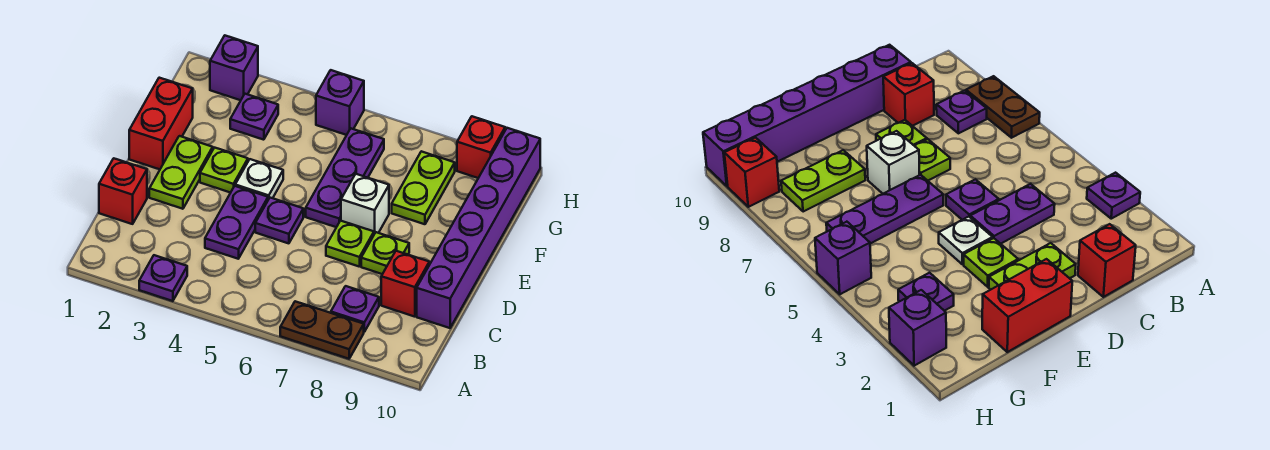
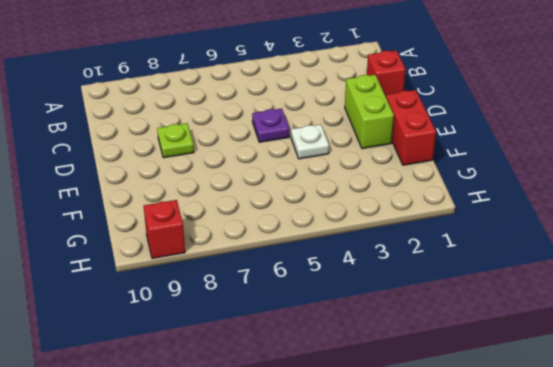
lime 1x2 brick [345,75,394,149] -> lime 1x2 plate [149,136,213,209]
none -> purple 1x1 plate [139,255,187,301]
none -> brown 1x2 plate [280,301,364,359]
none -> purple 1x1 plate [331,286,379,332]

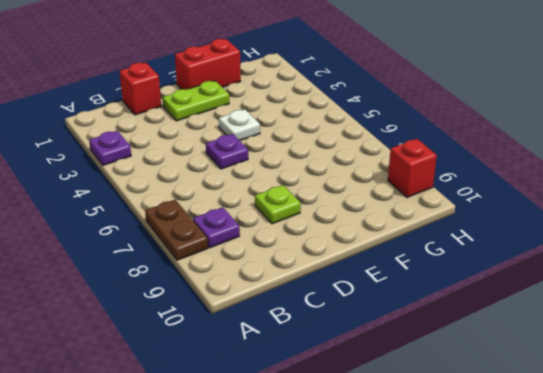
none -> purple 1x2 plate [205,186,268,259]
none -> red 1x1 brick [381,251,429,317]
none -> purple 1x6 brick [417,128,540,328]

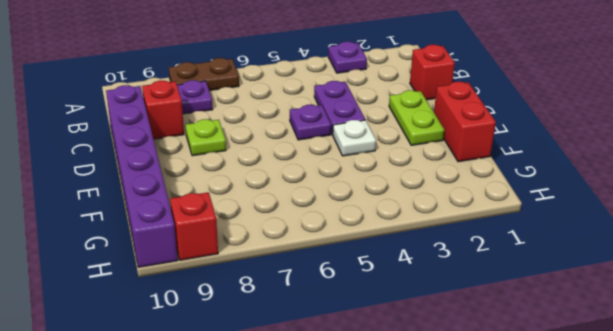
none -> lime 1x1 plate [326,221,374,267]
none -> lime 1x1 plate [200,148,248,193]
none -> purple 1x3 plate [306,129,384,227]

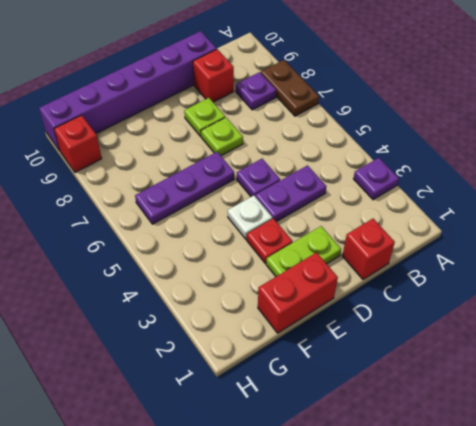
red 1x1 plate [247,218,293,263] -> lime 1x1 plate [200,148,248,193]
none -> white 1x1 brick [341,174,389,234]
none -> lime 1x2 plate [392,151,455,224]
none -> purple 1x1 plate [230,94,278,140]

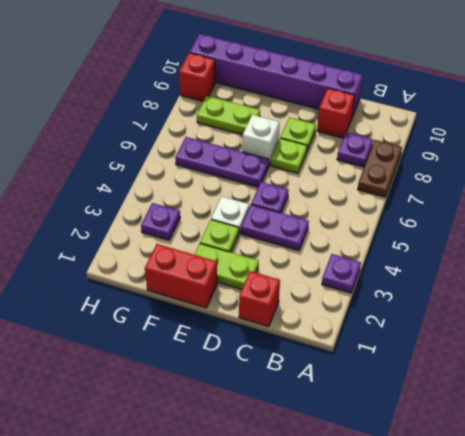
none -> purple 1x1 brick [210,36,258,100]
none -> purple 1x1 brick [316,70,364,135]

